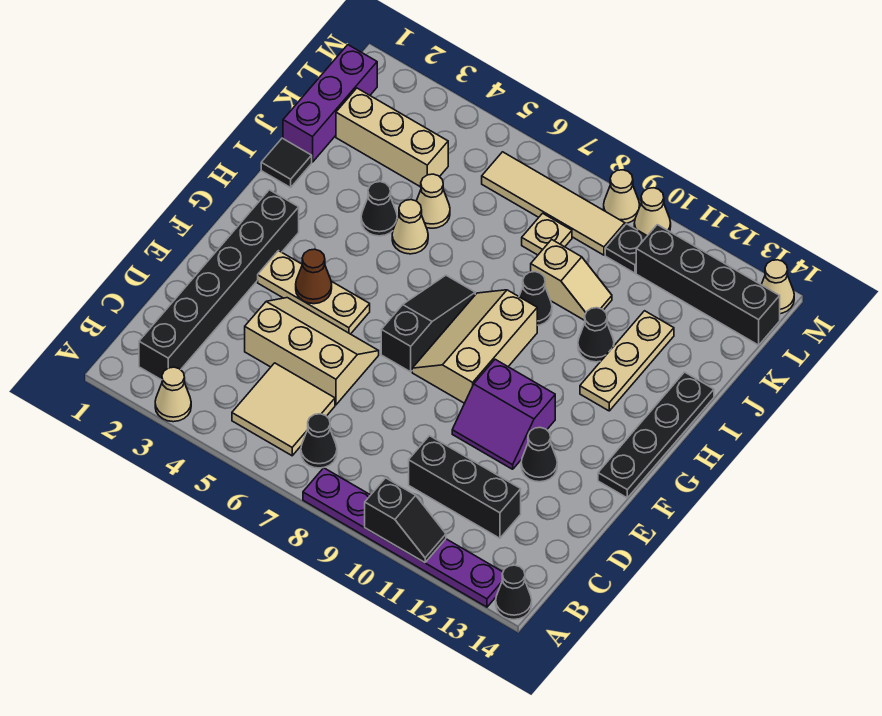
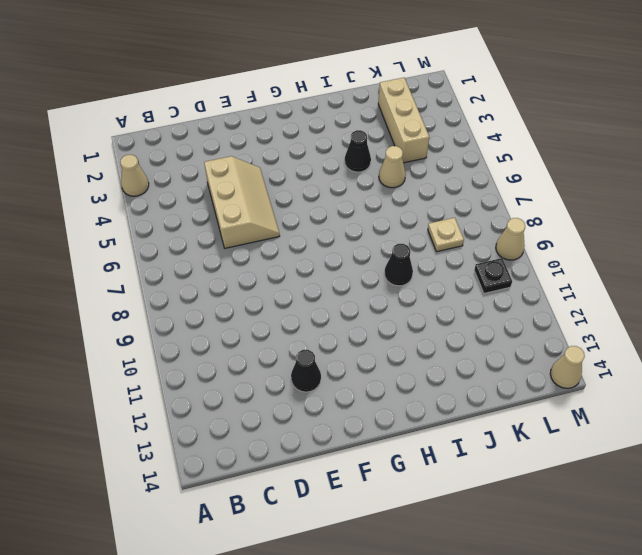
none -> purple 1x6 plate [303,468,503,607]
none -> black 1x1 cone [496,565,532,620]
none -> black 1x6 brick [139,190,299,380]
none -> tan 2x2 tile [232,363,335,456]

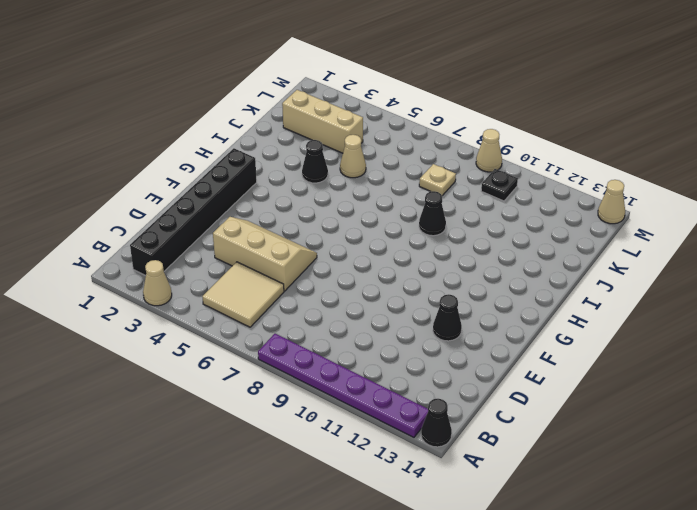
none -> black 1x1 cone [301,414,337,468]
none -> black 1x3 brick [409,436,521,538]
none -> purple 2x2 slope [452,359,555,469]
none -> tan 1x3 plate [258,251,370,334]

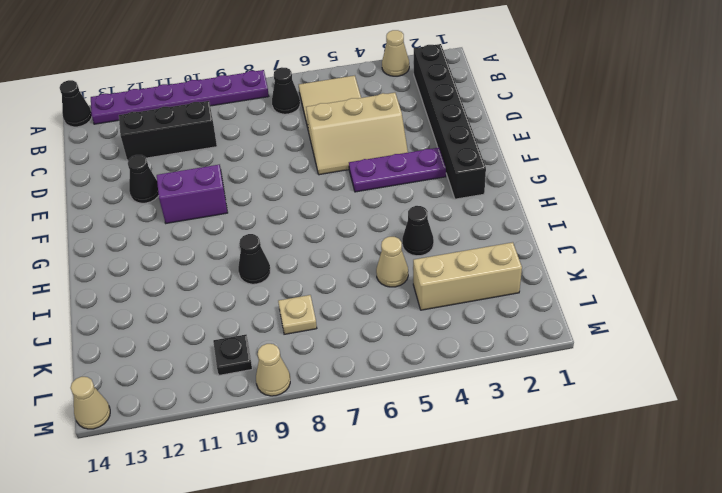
purple 1x3 plate [349,148,446,192] -> tan 1x3 plate [258,251,370,334]
none -> black 1x3 slope [381,275,475,372]
none -> tan 2x3 slope [412,290,537,403]
none -> black 1x4 plate [598,372,714,498]
none -> tan 1x3 plate [580,311,674,411]

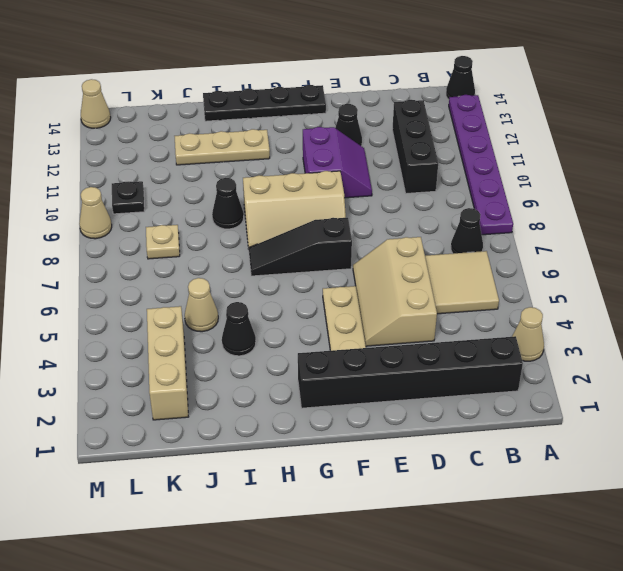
none -> black 1x1 tile [261,138,312,187]
none -> tan 1x1 cone [392,200,428,254]
none -> black 1x1 cone [578,308,614,362]
none -> purple 1x3 brick [283,45,377,162]

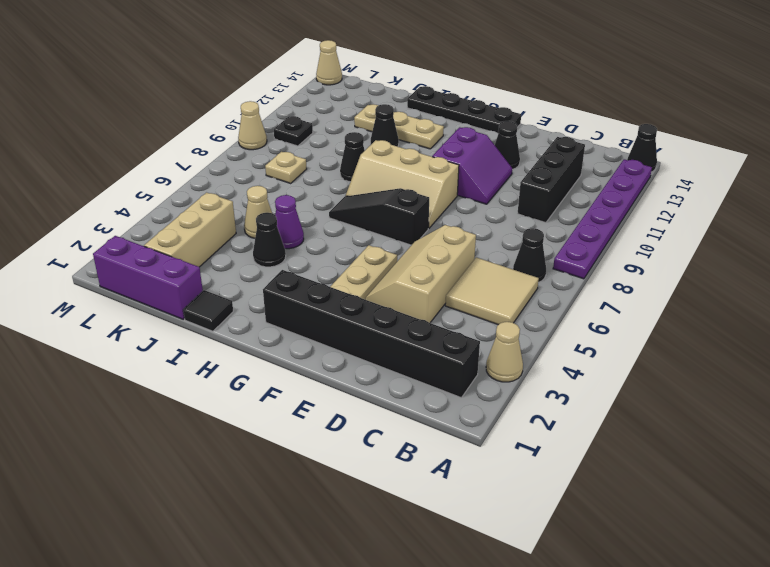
purple 1x1 cone [275,195,304,249] -> tan 1x1 cone [392,200,428,254]
none -> tan 1x2 slope [531,240,612,320]
none -> tan 1x4 tile [482,152,625,255]
none -> black 1x4 brick [636,225,780,345]
none -> tan 1x1 cone [634,188,671,236]

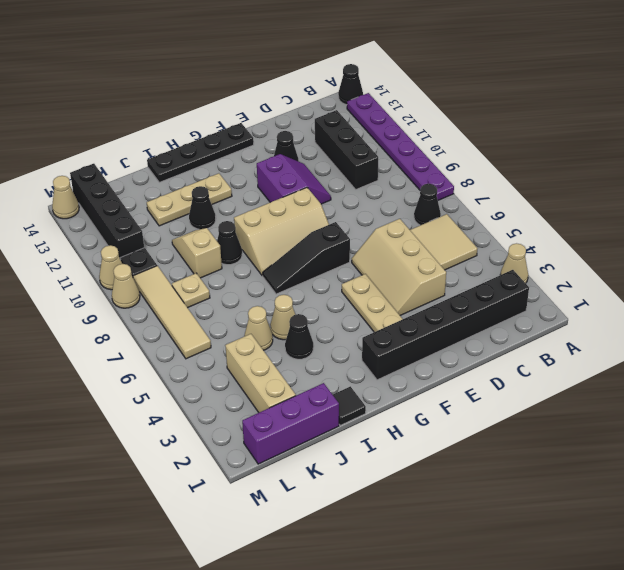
none -> black 1x2 slope [365,478,446,563]
none -> brown 1x1 cone [296,249,332,304]

